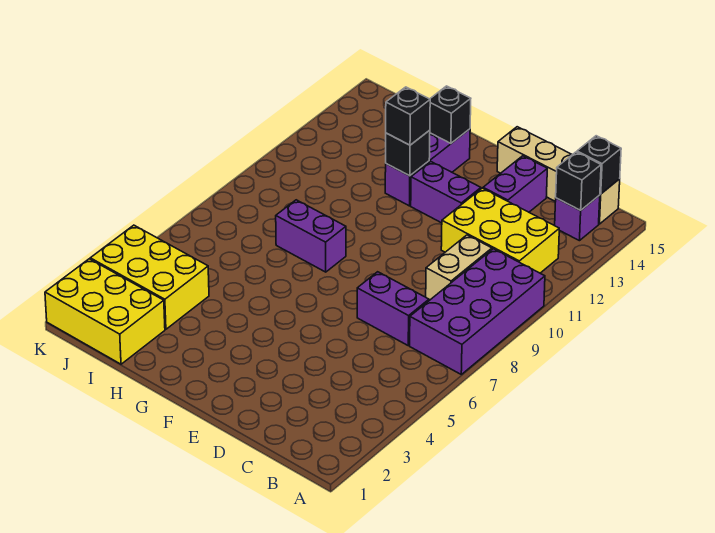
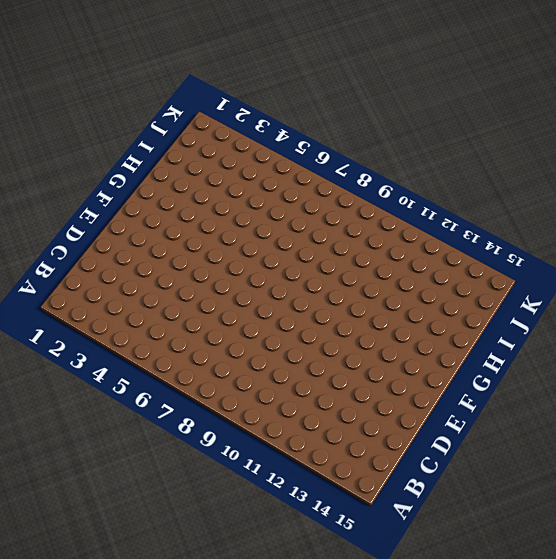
none -> purple 2x4 brick [410,249,545,374]
none -> yellow 2x3 brick [441,188,559,273]
none -> purple 1x1 brick [555,195,600,241]

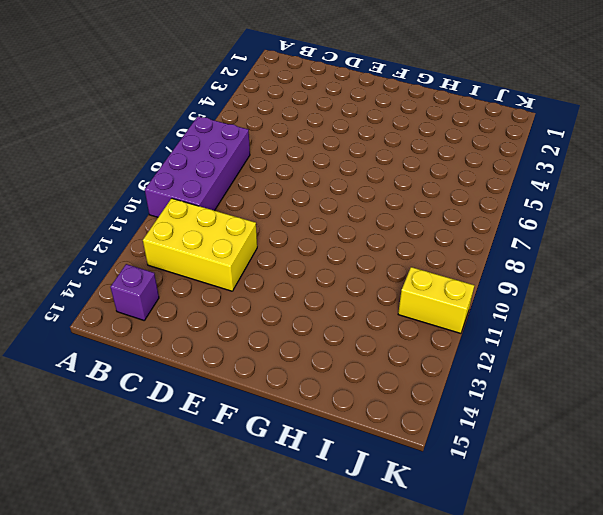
yellow 1x2 brick [398,267,474,333] -> none
none -> tan 1x4 brick [497,127,620,224]
none -> purple 1x2 brick [357,272,429,345]
none -> tan 1x2 brick [426,235,492,300]

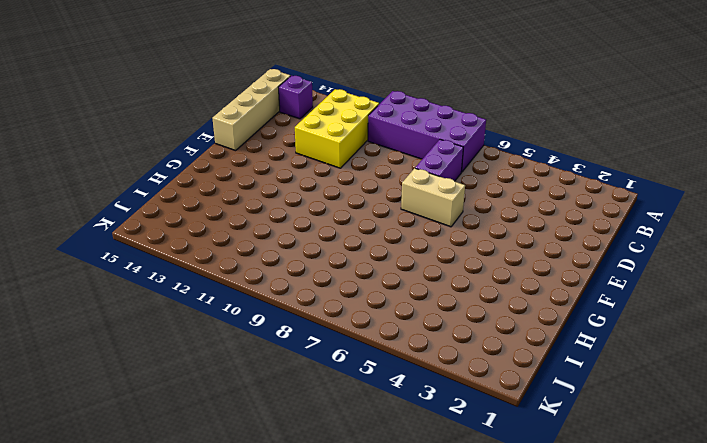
tan 1x2 brick [401,168,465,227] -> tan 1x2 brick moved to [426,235,492,300]
none -> purple 1x2 brick [483,156,547,212]
none -> purple 1x2 brick [411,162,481,223]
none -> purple 1x2 brick [276,200,346,272]

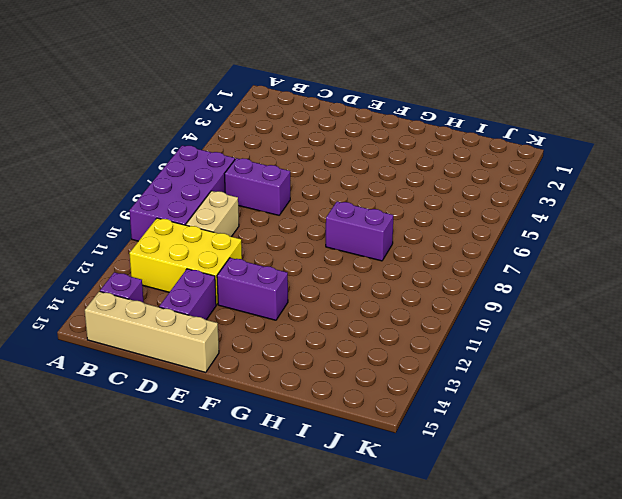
none -> purple 1x3 brick [385,129,470,206]
none -> yellow 2x3 brick [45,259,165,364]
none -> yellow 2x3 brick [90,225,209,329]

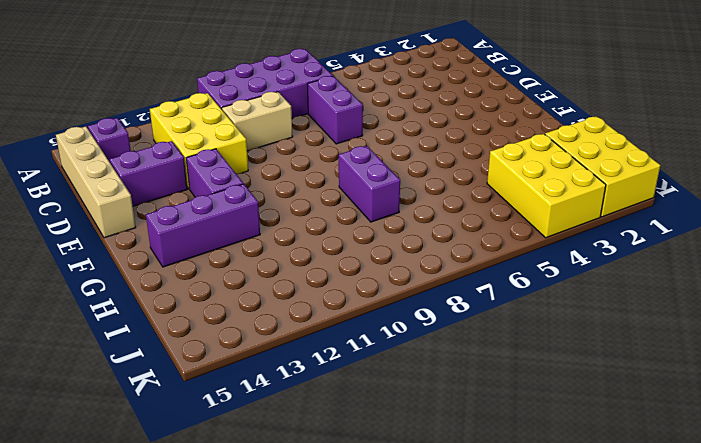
none -> black 1x1 brick [556,152,601,210]
none -> black 1x1 brick [577,136,621,194]
none -> black 1x1 brick [386,130,430,176]

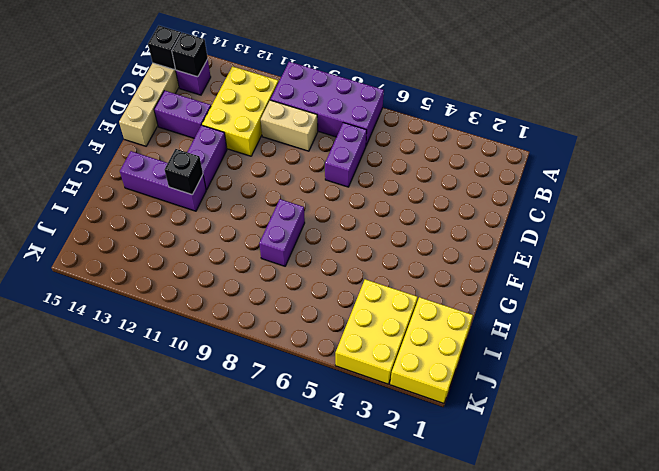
none -> black 1x1 brick [430,86,471,143]
none -> black 1x1 brick [386,87,430,145]

